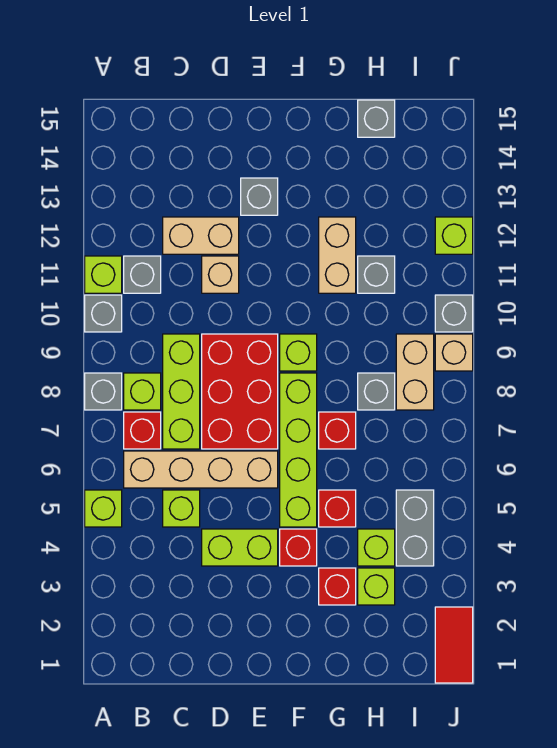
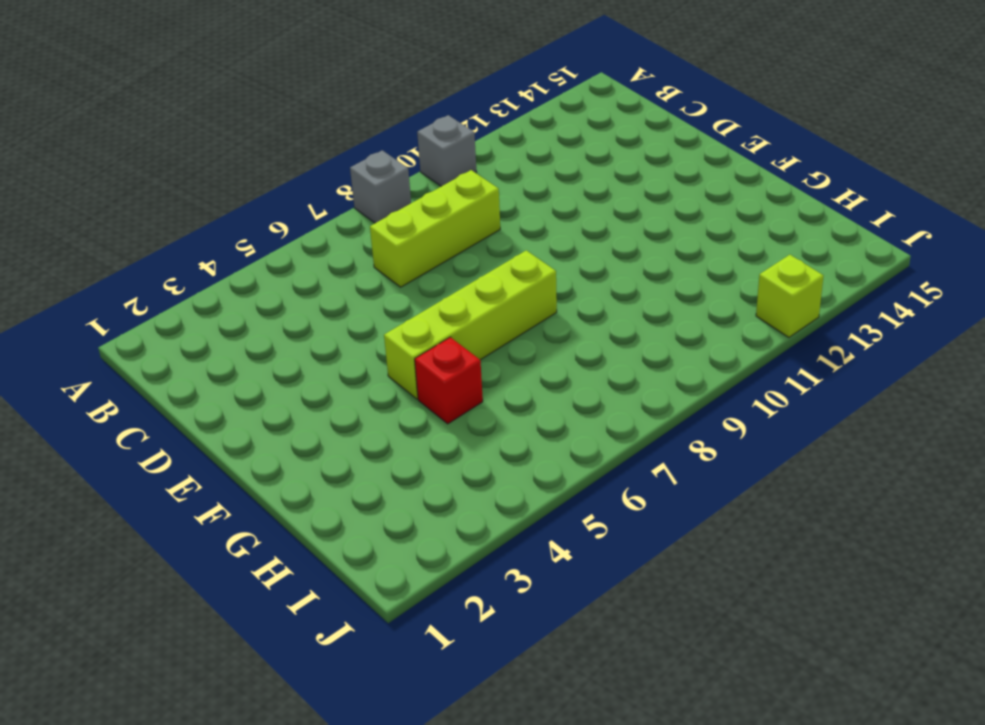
none -> lime 1x1 brick [85,490,122,527]
none -> lime 1x1 brick [85,256,122,293]
none -> tan 1x4 brick [124,451,278,488]
none -> red 1x1 brick [124,412,161,449]

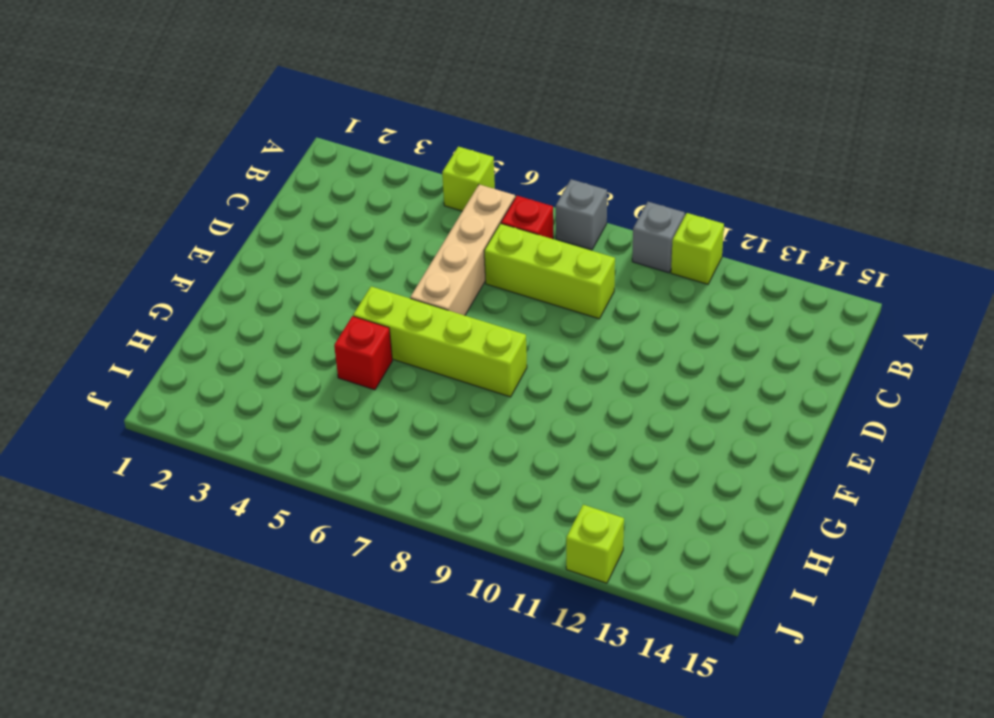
none -> lime 1x1 brick [124,373,161,410]
none -> grey 1x1 brick [124,256,161,293]
none -> lime 1x1 brick [163,490,200,527]
none -> tan 1x2 brick [163,217,239,254]

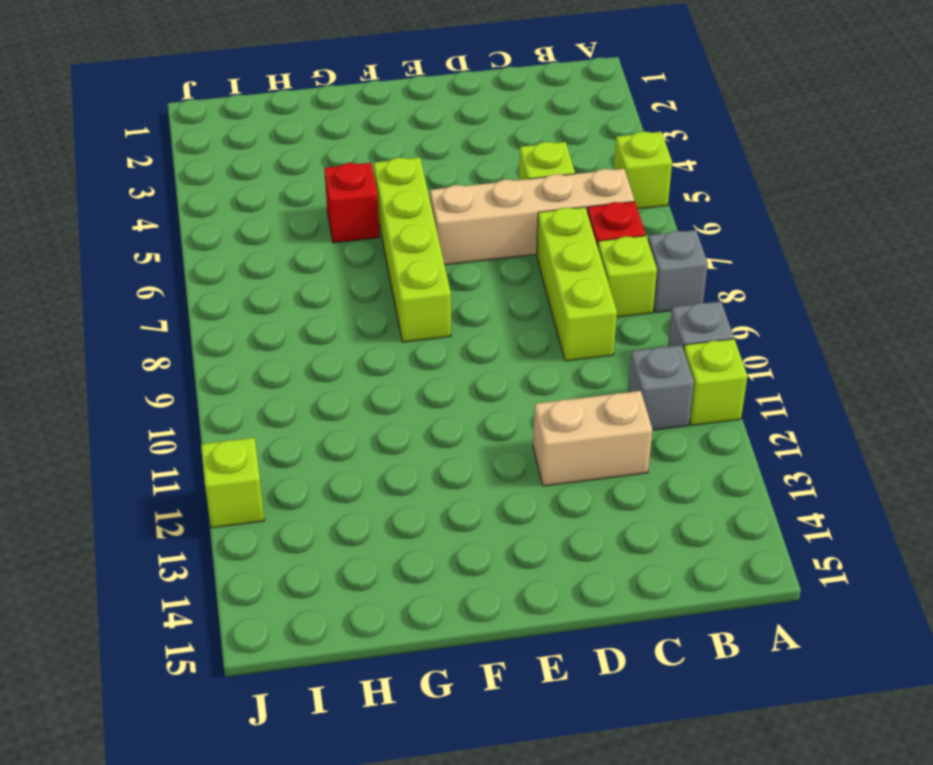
none -> lime 1x2 brick [202,529,278,566]
none -> red 2x3 brick [202,334,278,449]
none -> tan 1x1 brick [202,256,239,293]
none -> grey 1x1 brick [241,178,278,215]

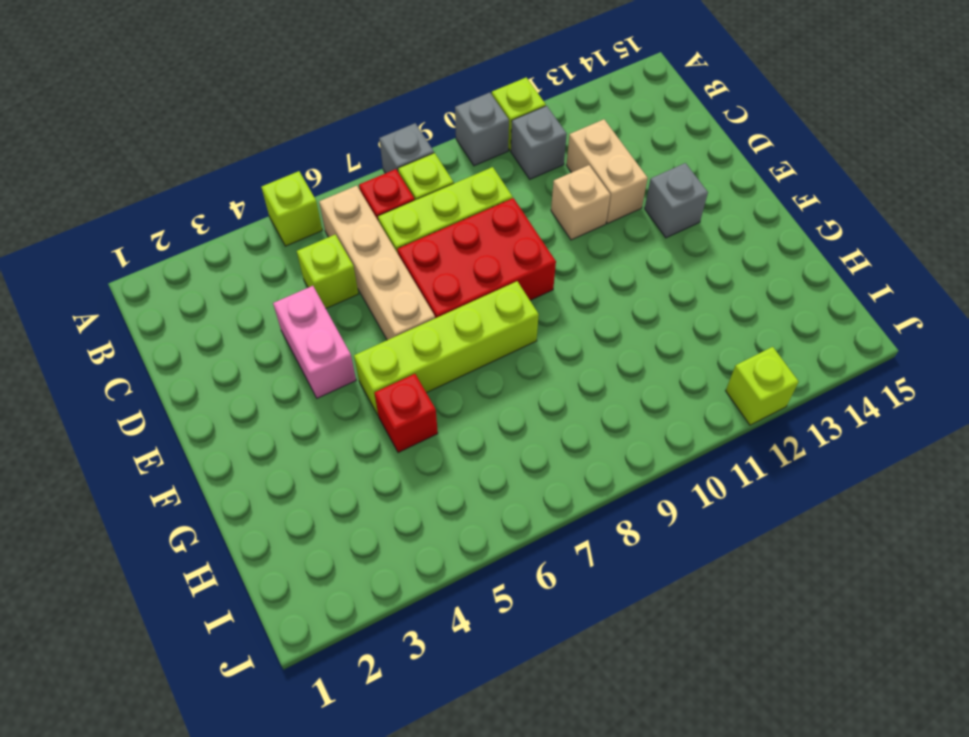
pink 1x2 brick [273,286,356,398] -> lime 1x2 brick [202,529,278,566]
none -> red 1x1 brick [280,529,317,566]
none -> lime 1x1 brick [280,334,317,371]
none -> red 1x1 brick [319,568,356,605]
none -> red 1x1 brick [319,412,356,449]

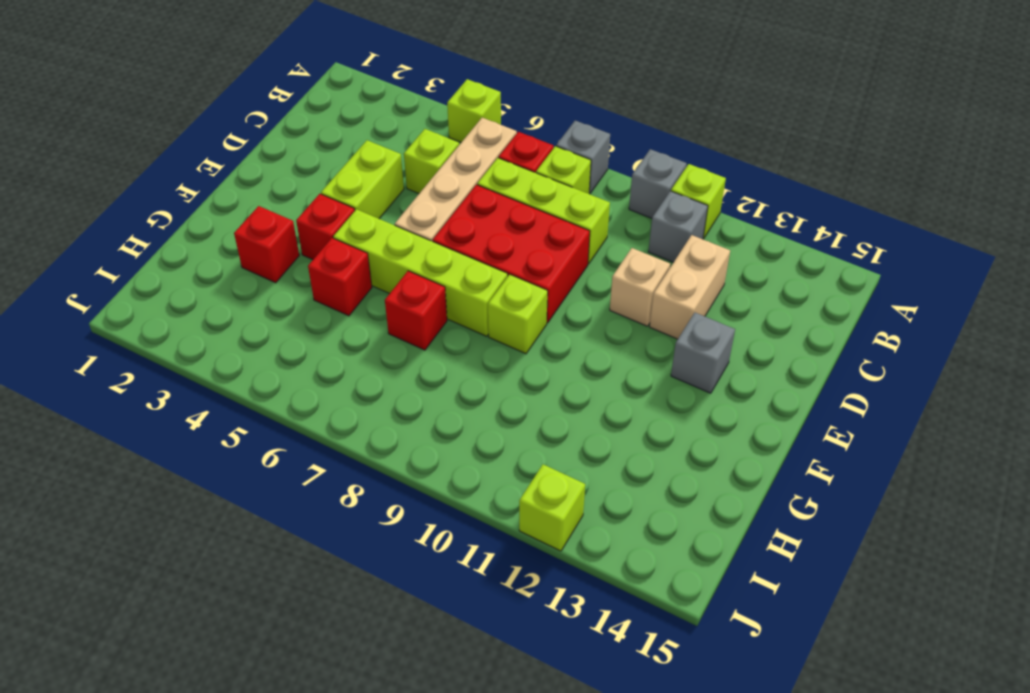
none -> tan 1x2 brick [319,217,356,293]
none -> lime 1x1 brick [358,568,395,605]
none -> lime 1x1 brick [358,529,395,566]
none -> grey 1x1 brick [358,373,395,410]

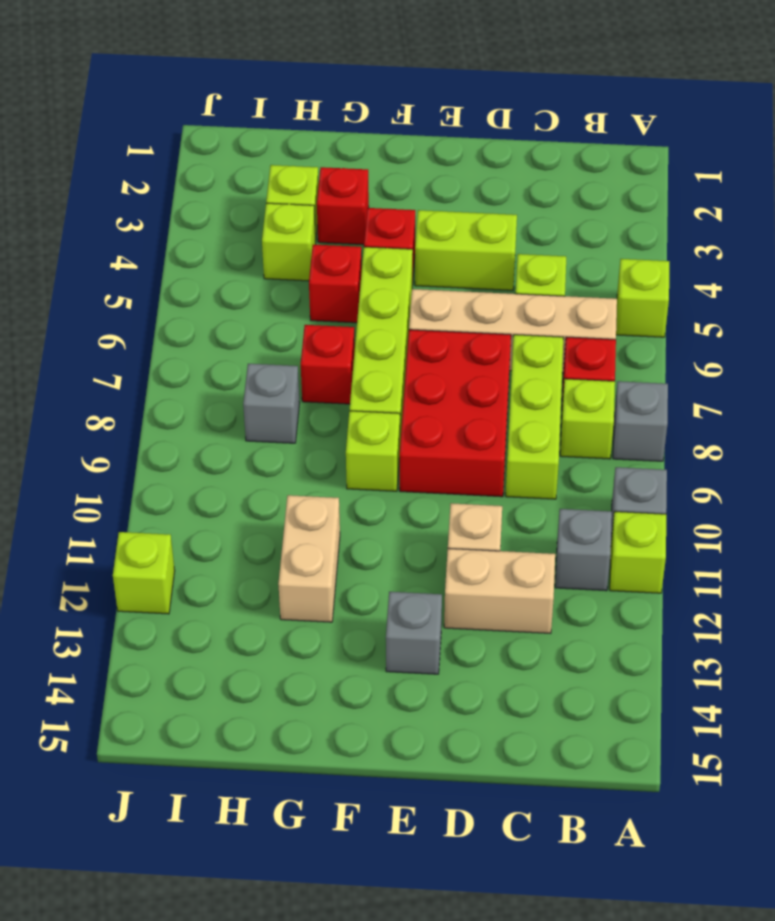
none -> grey 1x1 brick [358,256,395,293]
none -> grey 1x1 brick [358,100,395,137]
none -> grey 1x2 brick [396,490,434,566]
none -> tan 1x2 brick [396,334,434,410]

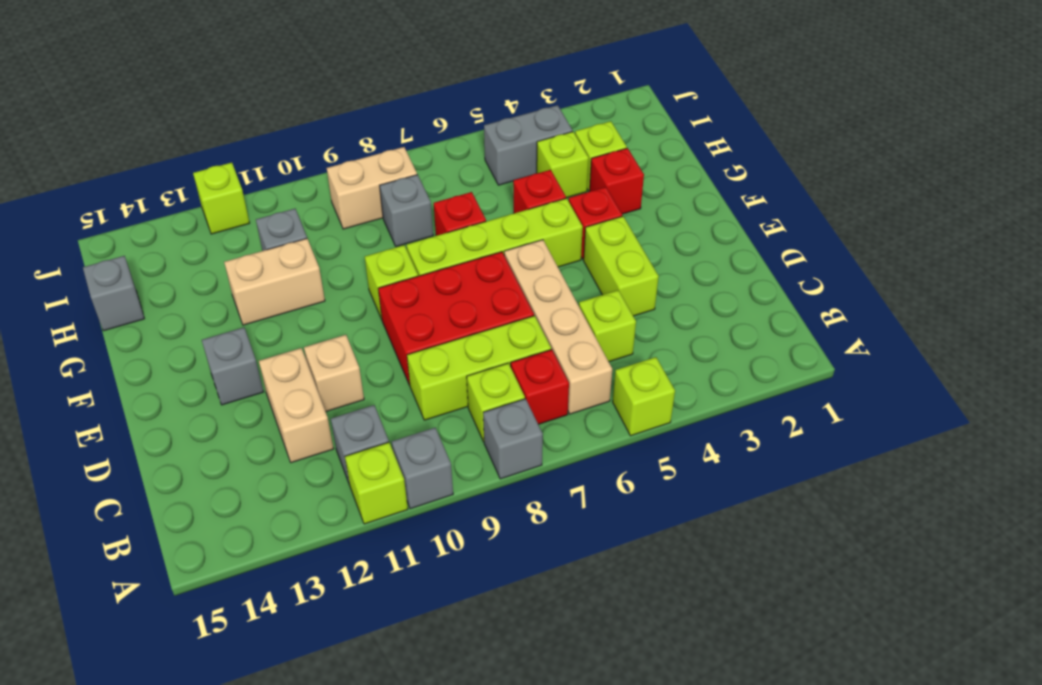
none -> red 1x2 tile [435,607,473,683]
none -> tan 1x1 brick [435,334,473,371]
none -> grey 1x1 brick [435,295,473,332]

